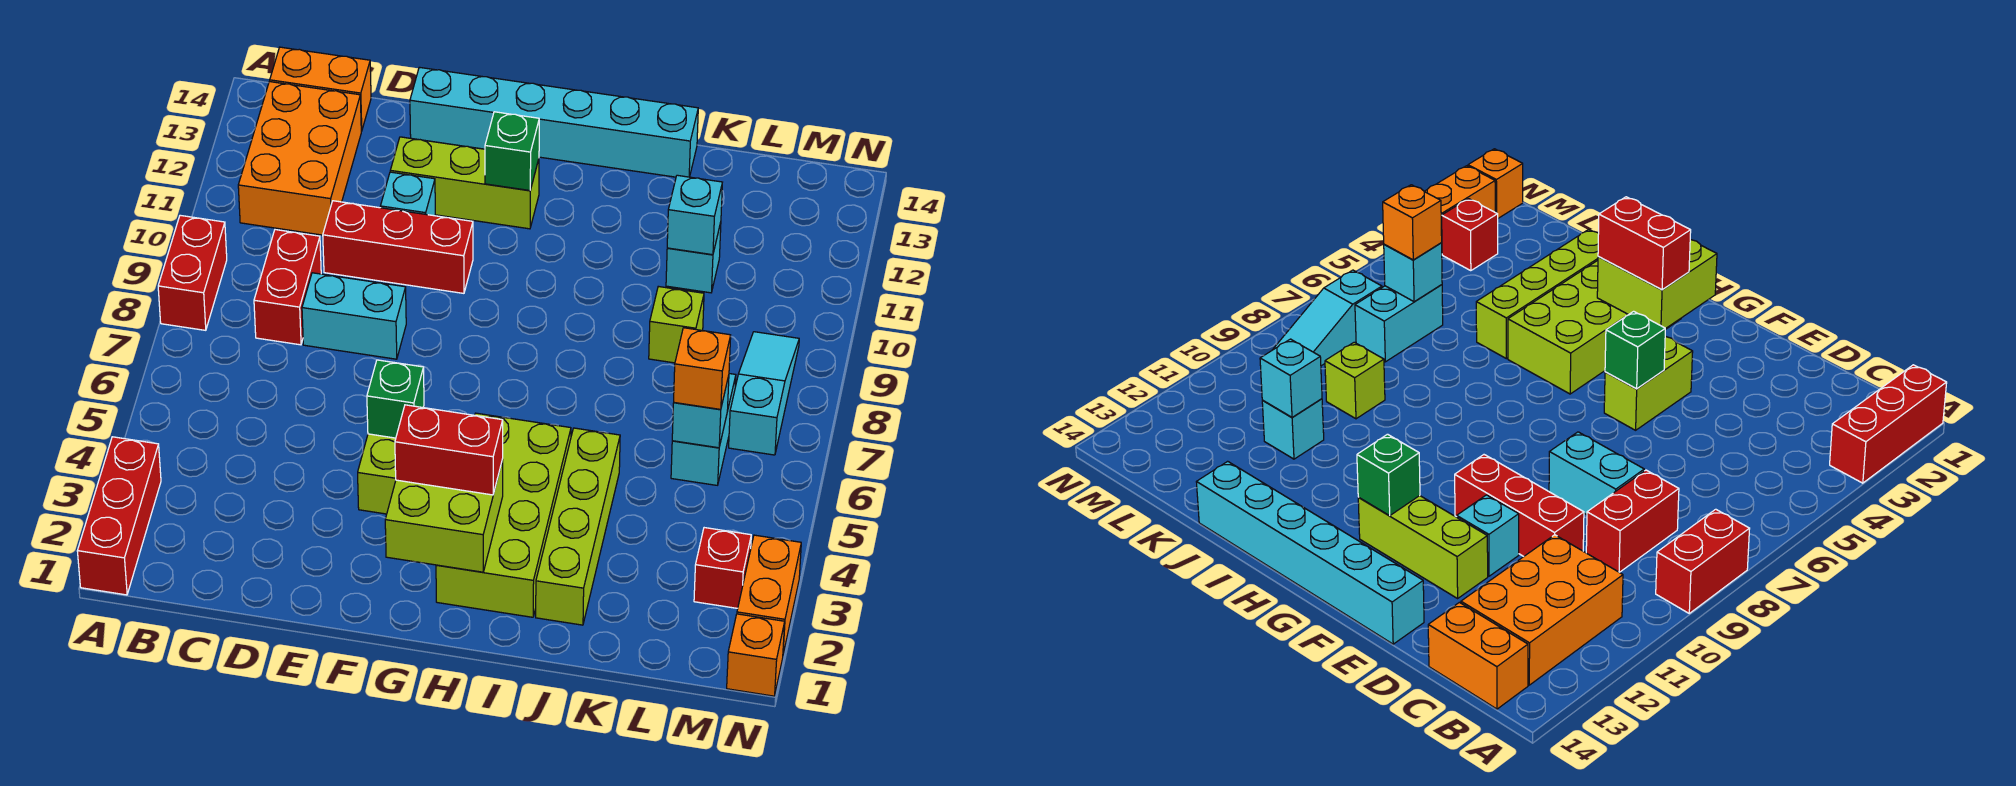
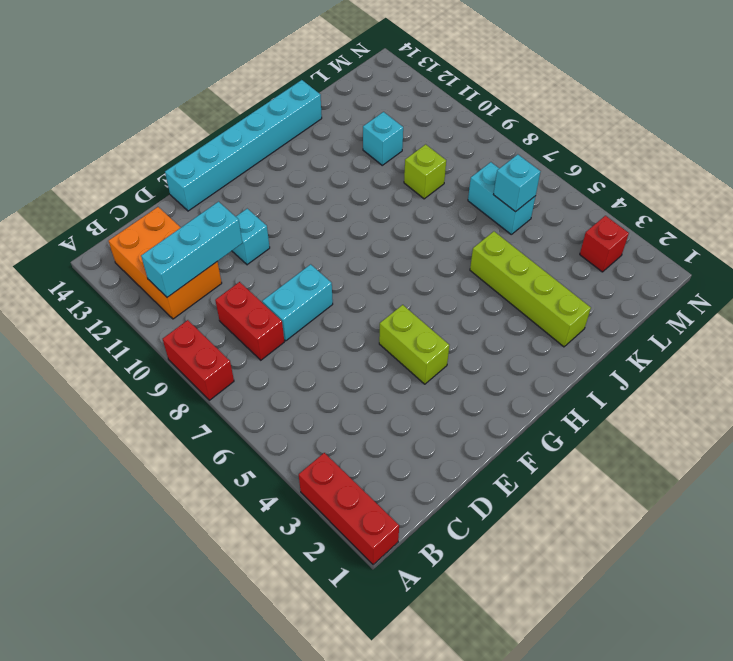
cyan 1x3 brick [141,202,242,297] -> none
none -> orange 1x2 brick [270,47,371,131]
none -> red 1x3 brick [323,201,473,293]
none -> lime 1x3 brick [390,137,539,229]

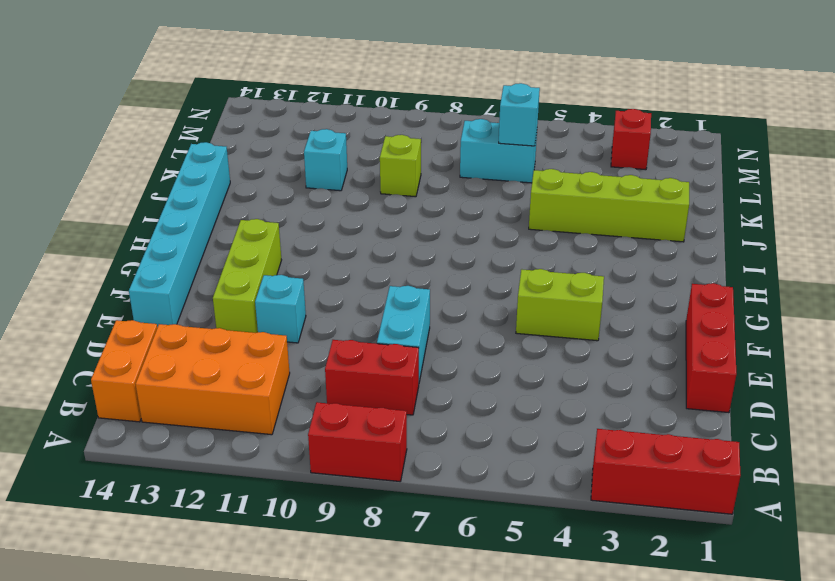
red 1x3 brick [686,283,736,413] -> red 1x3 brick moved to [323,201,473,293]
none -> lime 2x4 brick [436,413,571,617]
none -> cyan 1x3 slope [729,332,799,455]
none -> orange 1x1 brick [727,614,785,696]

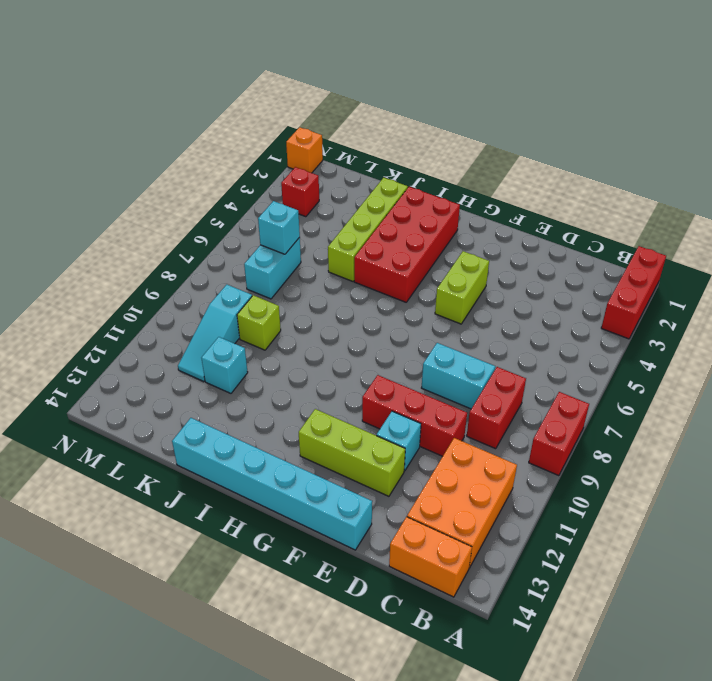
red 2x4 brick [354,187,460,302] -> lime 2x4 brick [436,413,571,617]
cyan 1x3 slope [178,285,252,381] -> cyan 1x3 slope moved to [729,332,799,455]
none -> orange 1x2 brick [737,535,801,654]
none -> green 1x1 brick [367,360,424,438]
none -> lime 2x2 brick [385,459,503,572]

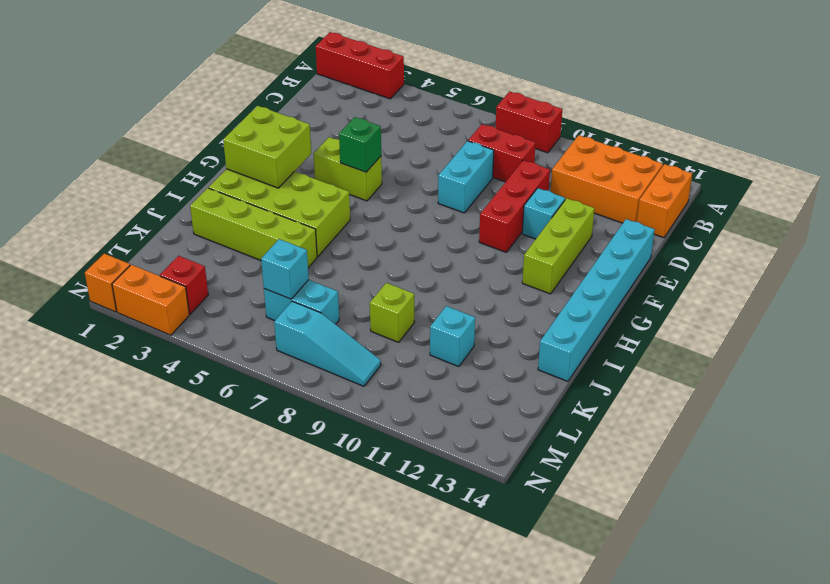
none -> green 1x1 brick [485,112,539,190]
none -> cyan 1x1 brick [667,175,722,255]
none -> red 1x2 brick [395,405,503,495]

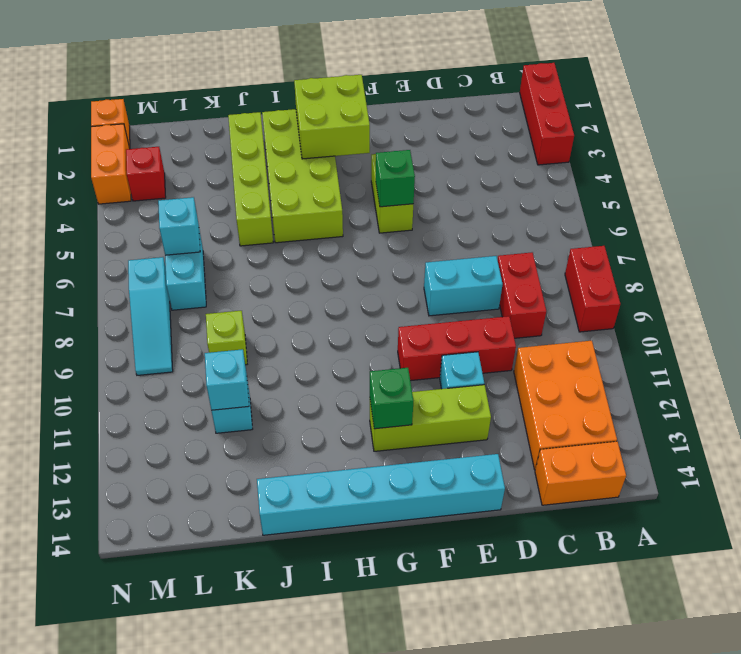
none -> red 1x2 brick [395,405,503,495]
none -> orange 1x1 brick [674,328,731,409]

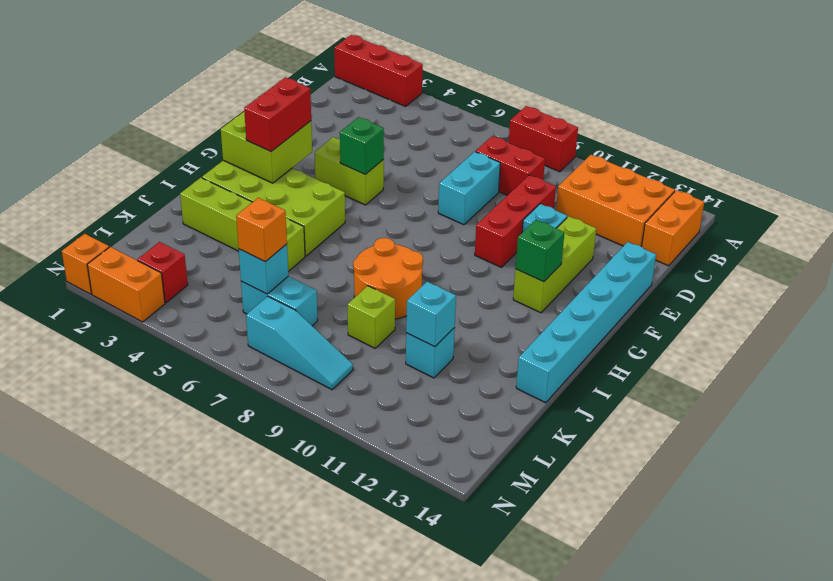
orange 2x2 round brick [353,238,423,319] -> none

